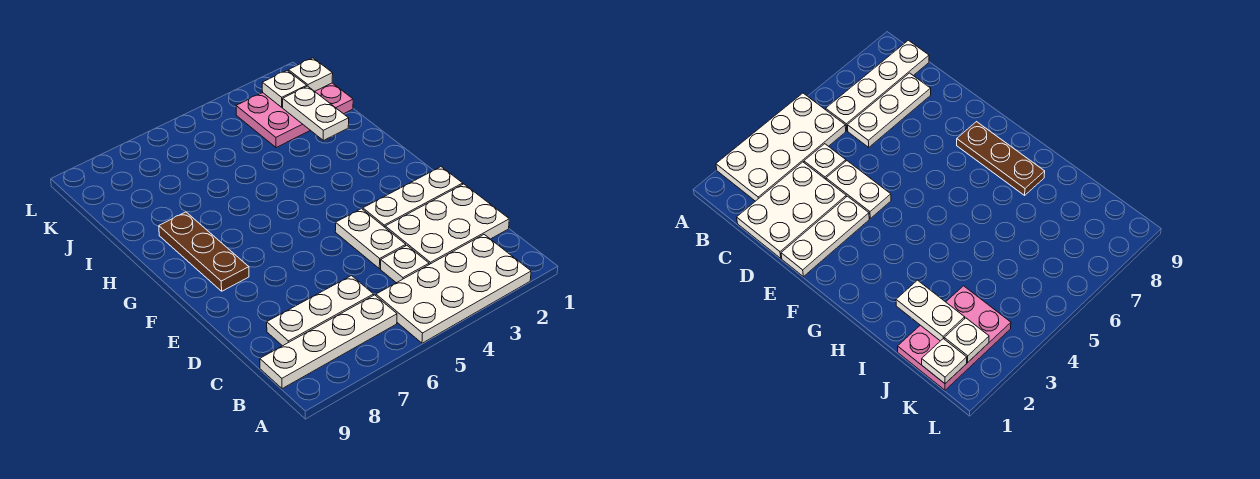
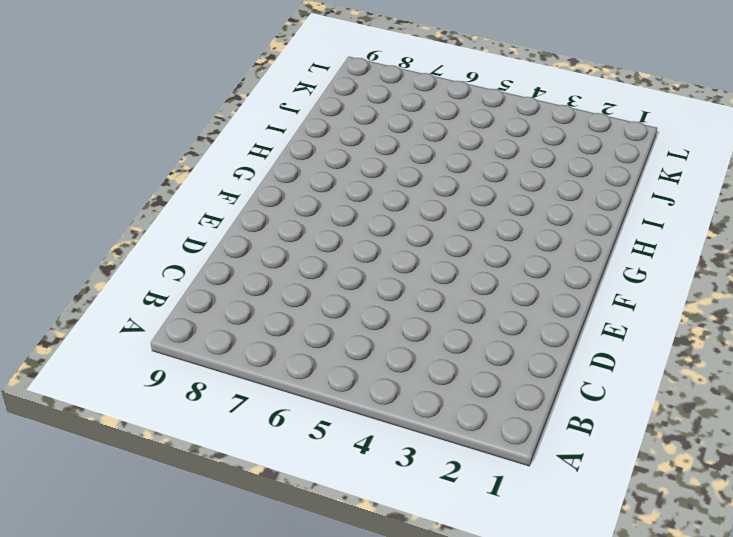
none -> white 2x4 plate [376,235,531,343]
none -> white 1x4 plate [260,295,397,389]
none -> white 2x3 plate [385,184,509,265]

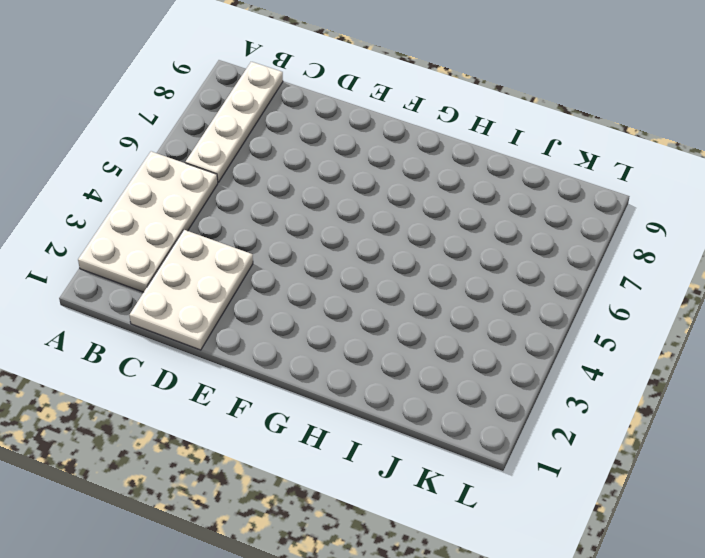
none -> white 1x1 plate [381,245,429,283]
none -> white 1x3 plate [267,276,374,346]
none -> white 1x2 plate [335,209,406,269]

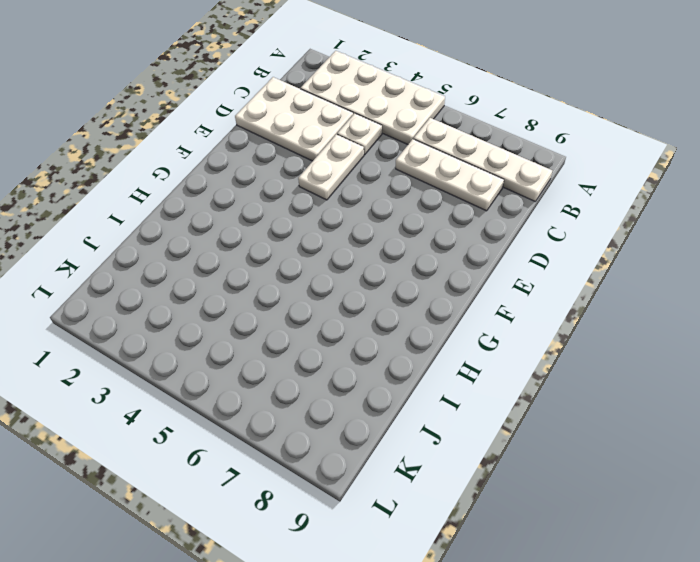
none -> white 1x3 plate [363,167,463,227]
none -> brown 1x3 plate [159,212,249,291]
none -> pink 2x3 plate [236,83,353,148]

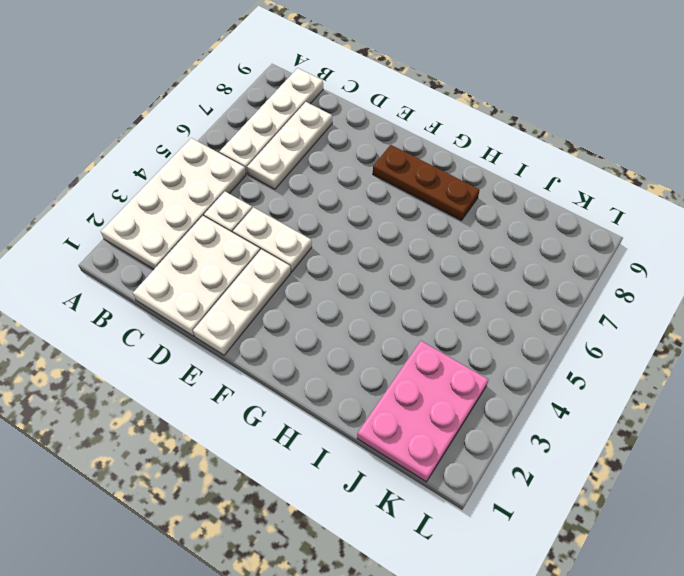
none -> white 1x2 plate [283,86,349,141]
none -> white 1x1 plate [288,58,333,91]
none -> white 1x1 plate [262,70,307,107]

